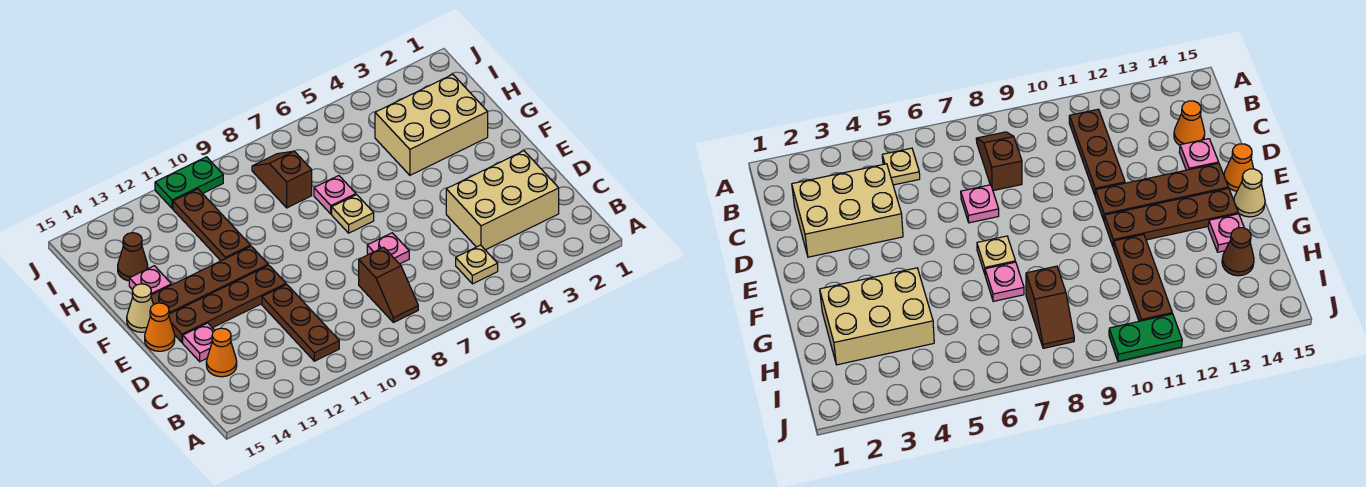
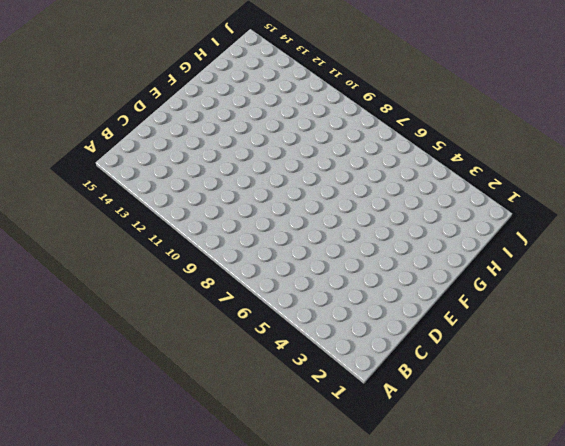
none -> tan 1x1 plate [456,245,498,284]
none -> brown 1x2 slope [359,247,418,323]
none -> brown 1x3 plate [262,284,339,361]

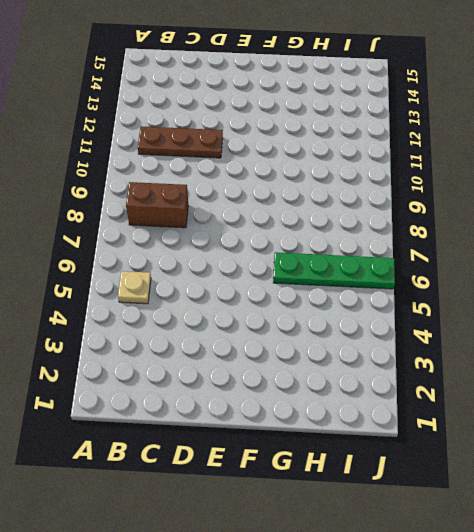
brown 1x2 brick [126,182,188,228] -> brown 1x2 slope [359,247,418,323]
green 1x4 plate [273,252,395,289] -> none
none -> tan 2x3 brick [446,151,559,250]
none -> orange 1x1 cone [206,328,237,377]
none -> pink 1x1 plate [367,233,409,264]

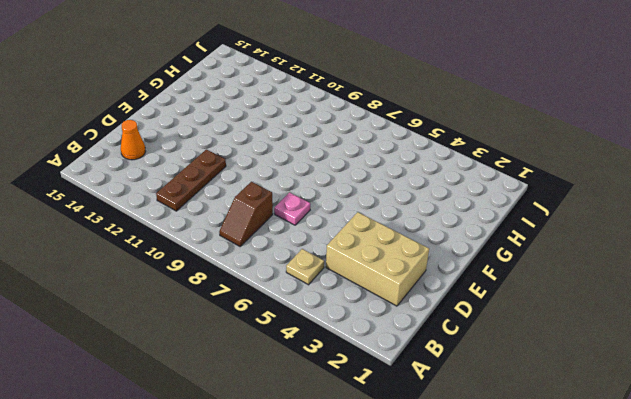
none -> pink 1x1 plate [183,323,215,362]
none -> brown 1x4 plate [169,265,286,343]
none -> orange 1x1 cone [145,303,175,351]

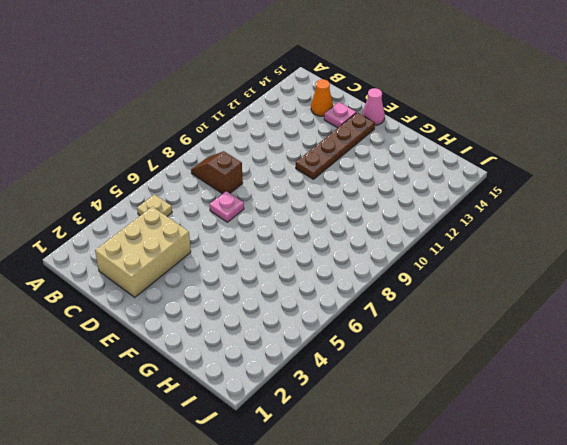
pink 1x1 cone [362,88,385,125] -> orange 1x1 cone [145,303,175,351]
none -> brown 1x3 plate [262,284,339,361]
none -> tan 1x1 plate [332,195,374,233]
none -> brown 1x4 plate [151,246,268,314]

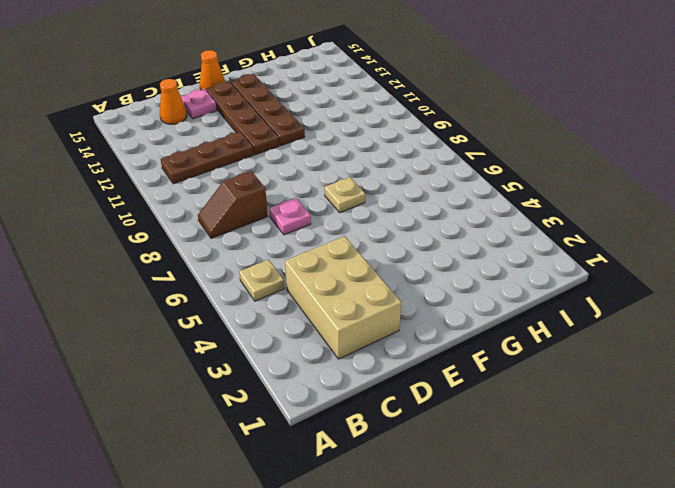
none -> tan 1x1 cone [127,284,153,332]
none -> tan 2x3 brick [375,74,488,175]
none -> pink 1x1 plate [314,176,356,214]

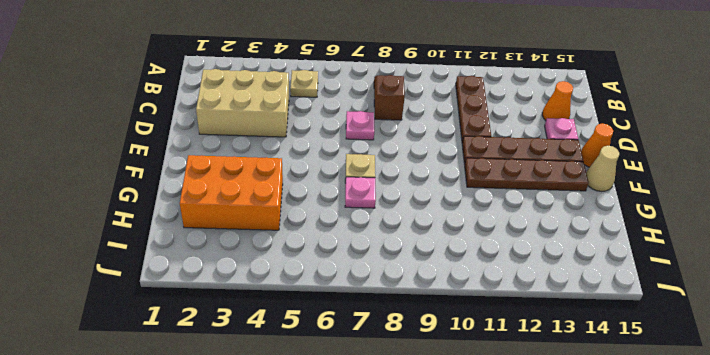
orange 2x3 brick [180,155,283,230] -> tan 2x3 brick [375,74,488,175]
none -> brown 1x3 plate [173,189,250,261]
none -> pink 1x1 plate [129,266,171,295]
none -> brown 1x2 slope [252,151,312,208]

